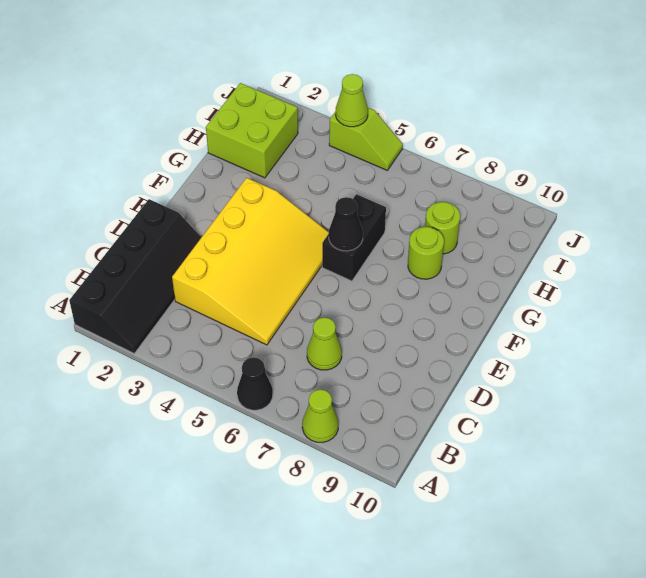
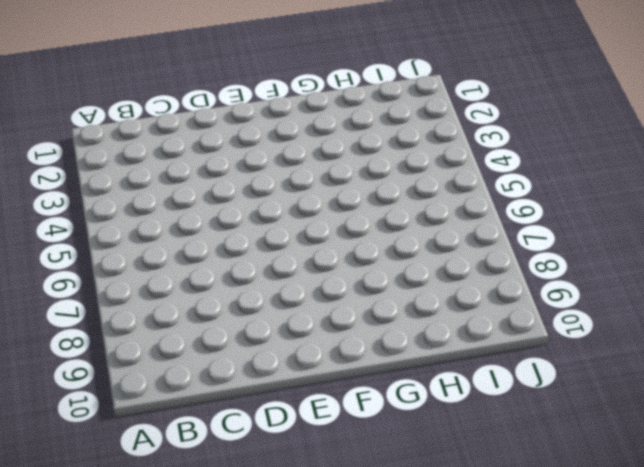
none -> black 2x4 slope [69,199,201,353]
none -> black 1x1 cone [237,357,273,410]
none -> lime 1x1 cone [302,389,338,442]

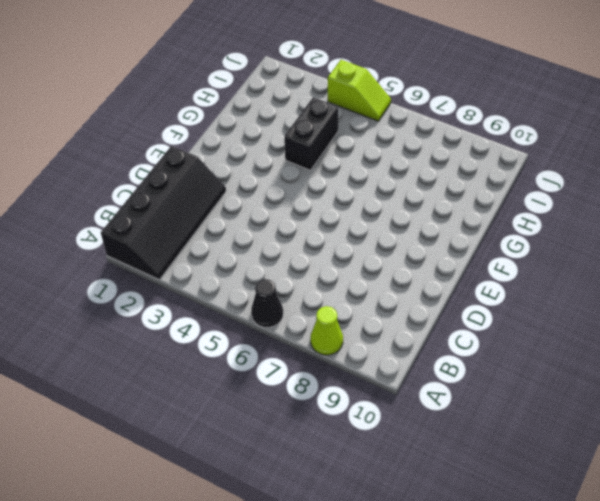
black 1x2 brick [284,97,338,170] -> black 1x2 brick moved to [322,194,386,281]
none -> yellow 3x4 slope [172,178,329,345]
none -> lime 1x1 cone [307,317,342,370]
none -> lime 1x1 round brick [408,227,444,279]

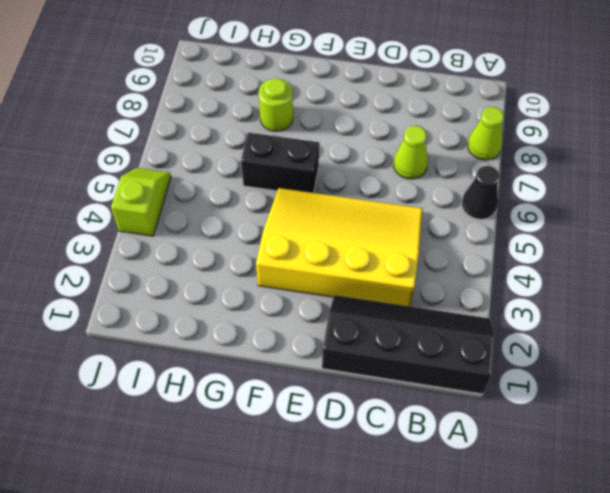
none -> lime 2x2 brick [206,83,298,178]
none -> lime 1x1 round brick [425,202,460,254]
none -> black 1x1 cone [329,197,363,251]

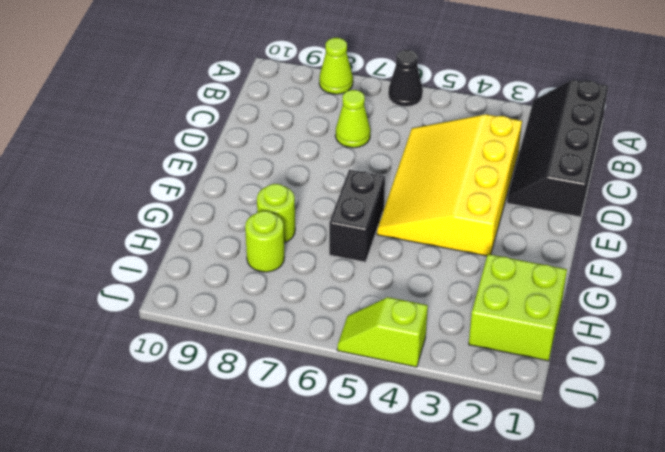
none -> black 1x1 cone [329,197,363,251]
none -> lime 1x1 cone [336,74,368,127]

